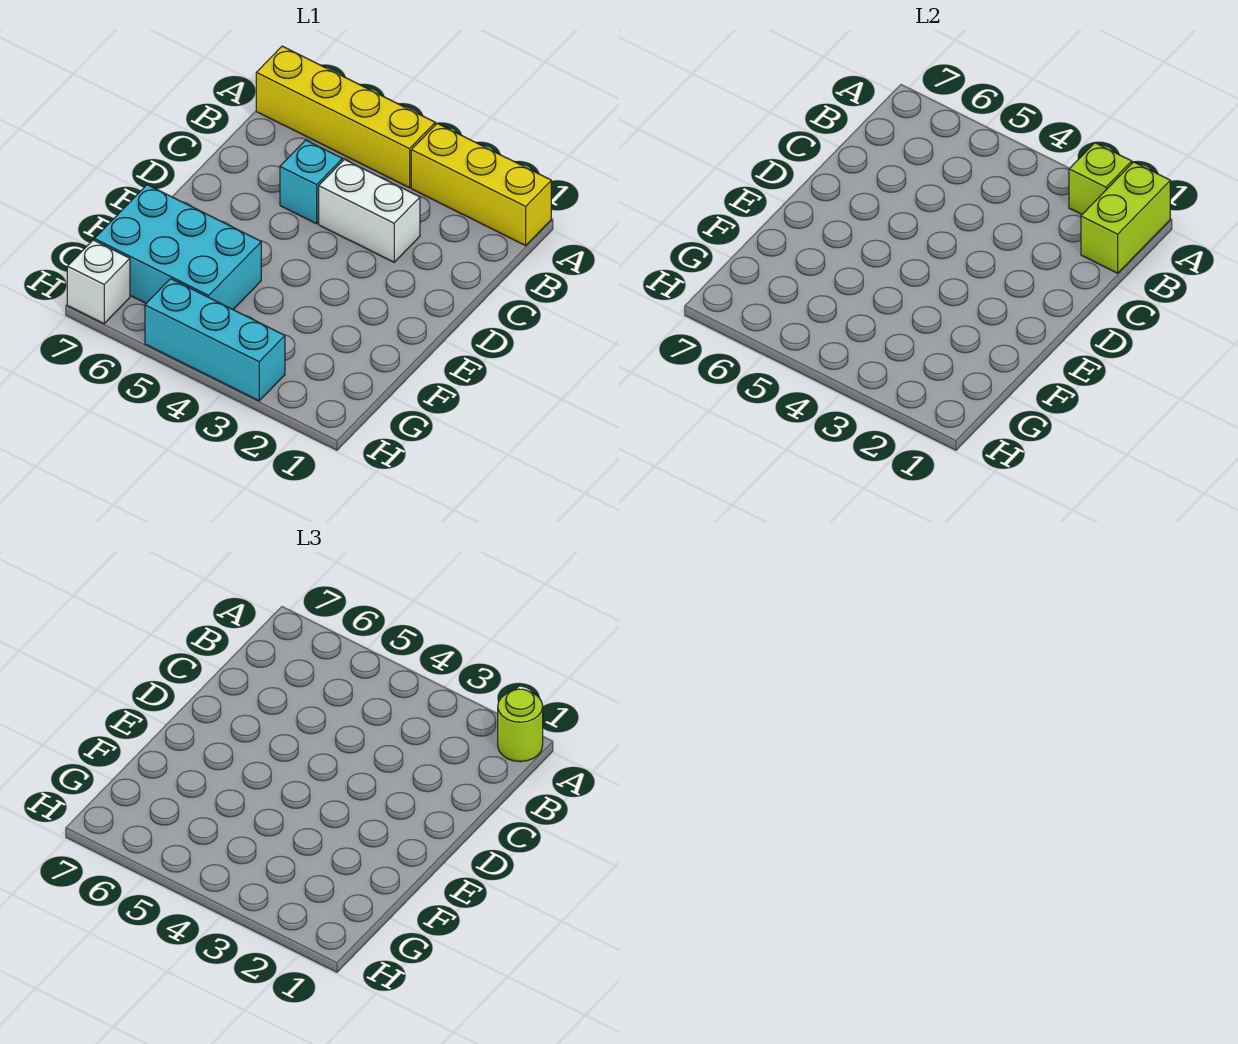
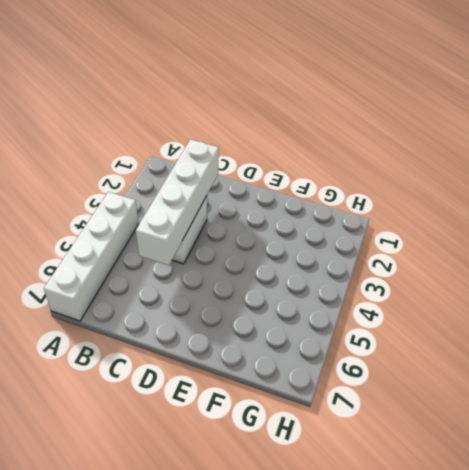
white 1x4 brick [44,192,139,321] -> yellow 1x4 brick [256,46,435,188]
white 1x4 brick [136,139,219,265] -> none
none -> yellow 1x3 brick [411,123,551,246]
none -> cyan 1x1 brick [280,140,342,224]

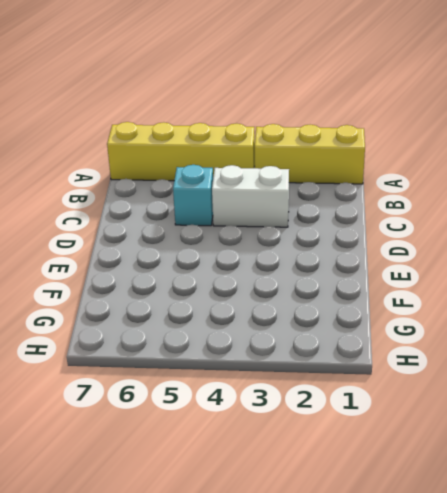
none -> cyan 2x3 brick [94,185,261,309]
none -> cyan 1x3 brick [145,279,285,401]

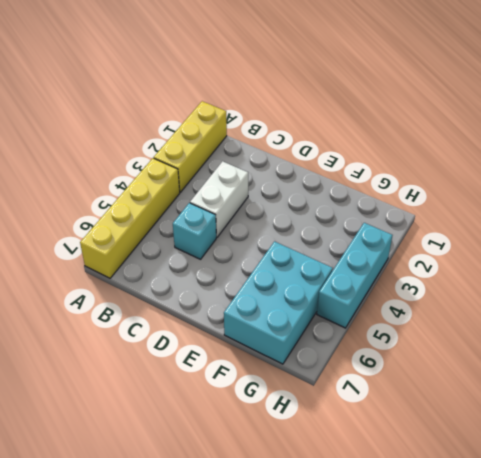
none -> white 1x1 brick [67,240,130,324]
none -> lime 1x2 brick [1081,162,1170,273]

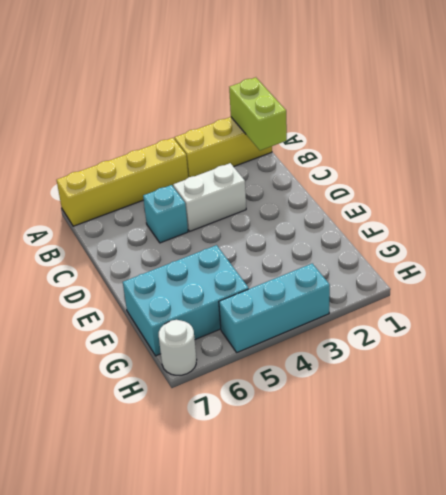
white 1x1 round brick [159,320,197,375] -> white 1x1 brick [67,240,130,324]
none -> lime 1x1 brick [1069,143,1132,214]
none -> lime 1x1 round brick [498,689,543,762]

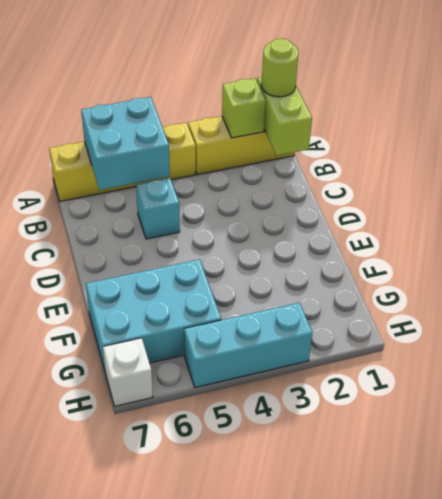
cyan 2x2 brick [81,97,170,190] -> none
none -> white 1x2 brick [319,160,420,262]

